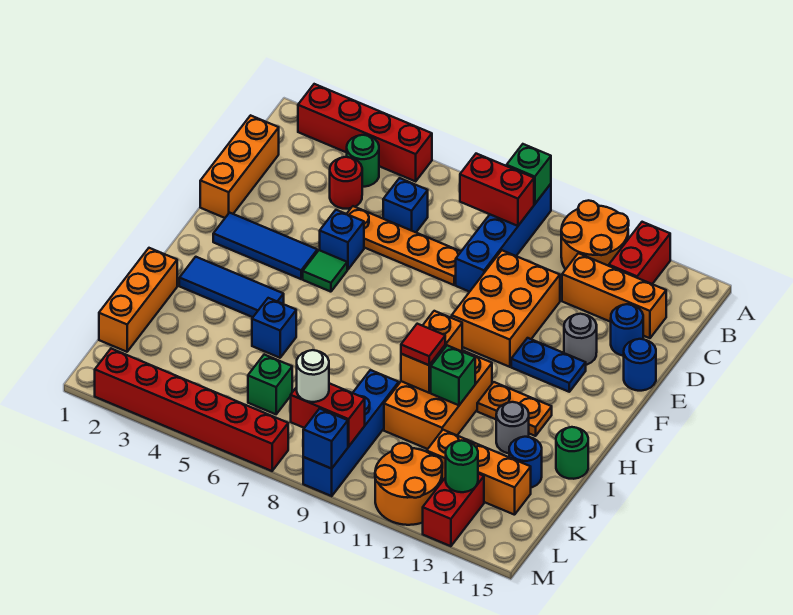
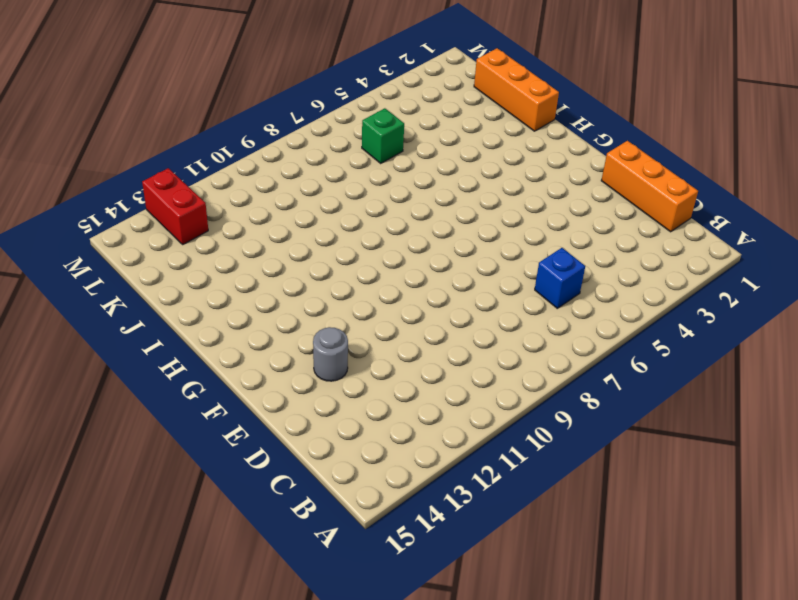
none -> red 1x4 brick [298,84,432,181]
none -> blue 1x4 brick [456,184,551,292]
none -> orange 2x2 round brick [561,200,629,269]
none -> red 1x2 brick [609,222,670,284]

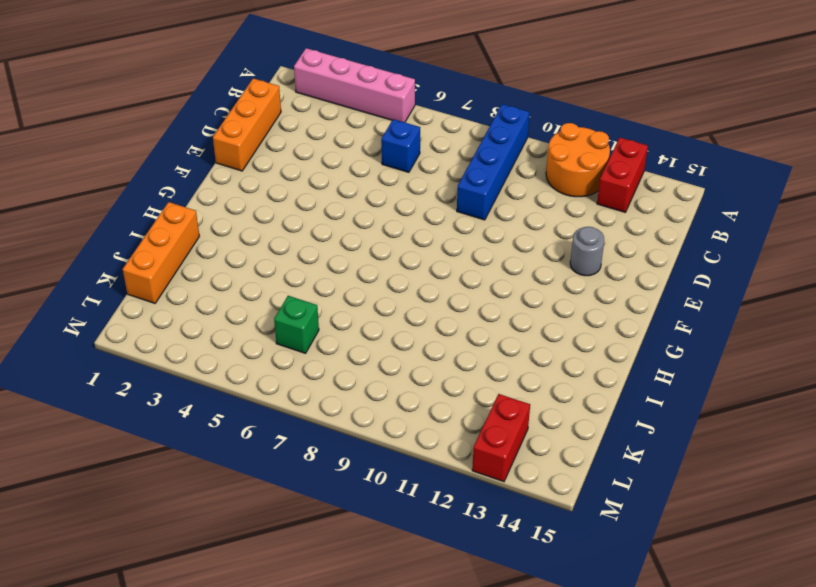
pink 1x4 brick [294,48,415,122] -> red 1x4 brick [298,84,432,181]
none -> green 1x1 round brick [347,135,379,187]
none -> red 1x1 round brick [330,157,362,209]
none -> orange 1x3 brick [562,253,666,338]
none -> orange 1x4 plate [347,206,461,285]

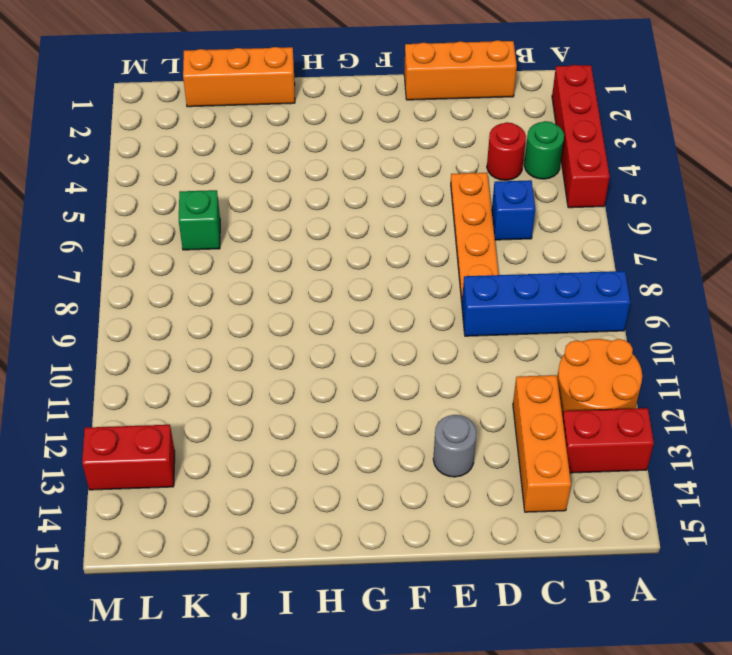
none -> orange 2x3 brick [452,250,560,367]
none -> blue 1x1 round brick [611,304,643,356]
none -> blue 1x1 brick [320,210,364,270]
none -> blue 1x1 round brick [624,339,656,391]

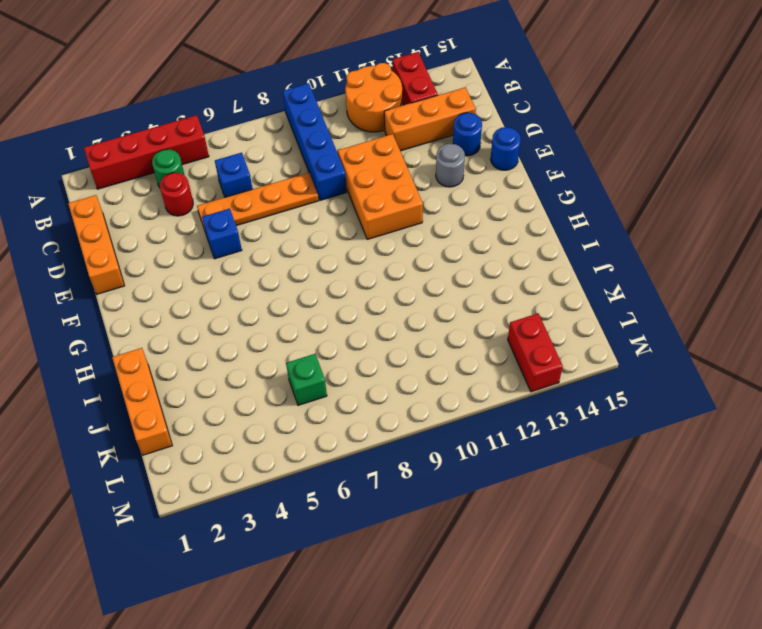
none -> blue 1x3 tile [213,213,317,279]
none -> green 1x1 tile [303,250,347,292]
none -> blue 1x2 plate [511,338,586,392]
none -> blue 1x3 tile [179,257,284,317]

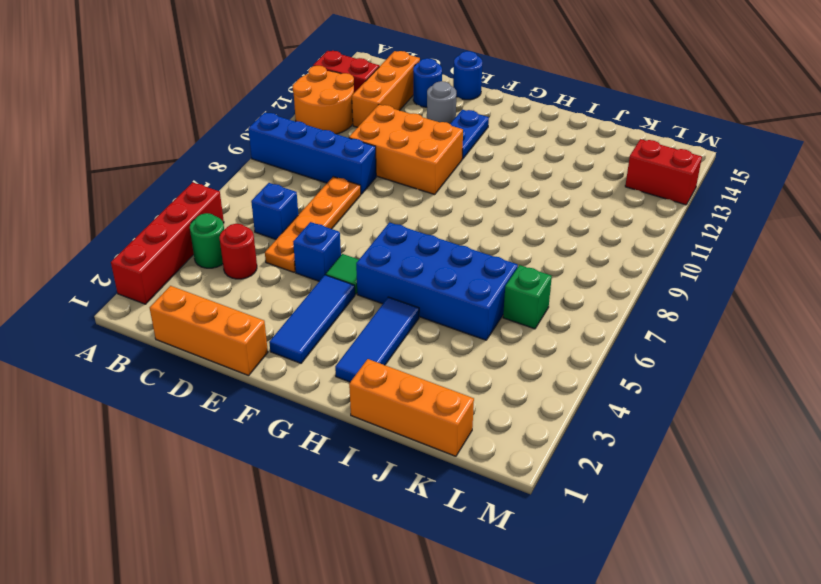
blue 2x4 brick [356,222,518,340] -> blue 1x1 brick [252,298,296,358]
none -> orange 2x3 brick [384,350,492,449]
none -> orange 1x2 plate [477,382,552,436]
none -> grey 1x1 round brick [496,402,529,453]
none -> green 1x1 round brick [556,427,588,479]

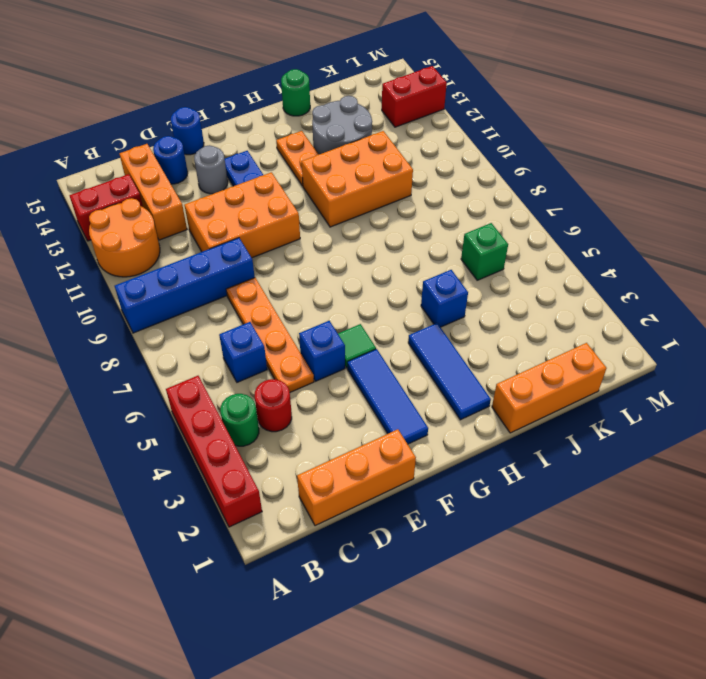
grey 2x2 round brick [312,96,372,154] -> grey 1x1 round brick [496,402,529,453]
none -> blue 1x4 brick [303,370,399,496]
none -> blue 1x1 round brick [509,437,542,488]
none -> orange 1x3 brick [427,430,531,515]
none -> orange 2x2 round brick [375,443,442,525]

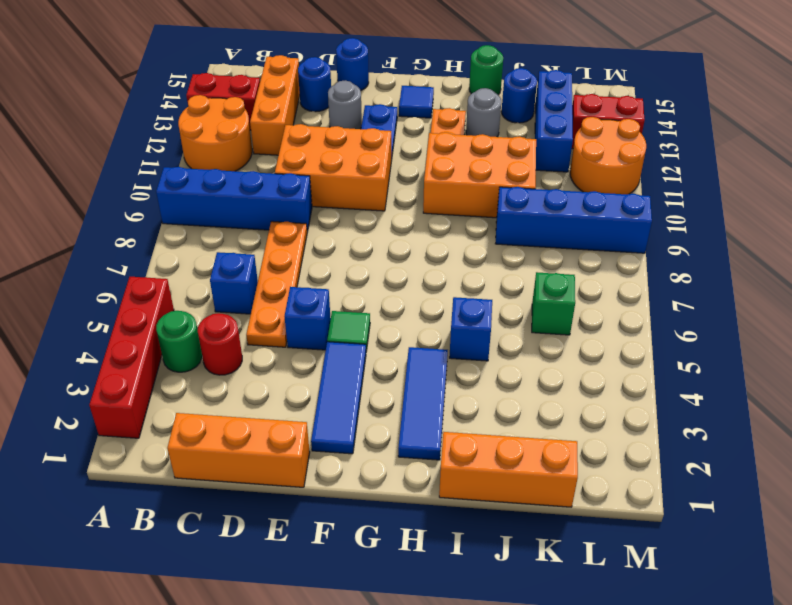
blue 1x1 tile [399,86,434,118] -> none
blue 1x3 brick [535,70,573,172] -> orange 1x3 brick [427,430,531,515]
none -> red 1x6 brick [95,349,288,471]
none -> green 1x1 brick [507,144,551,204]
none -> red 1x2 brick [460,154,534,226]
none -> orange 1x2 brick [401,311,462,393]

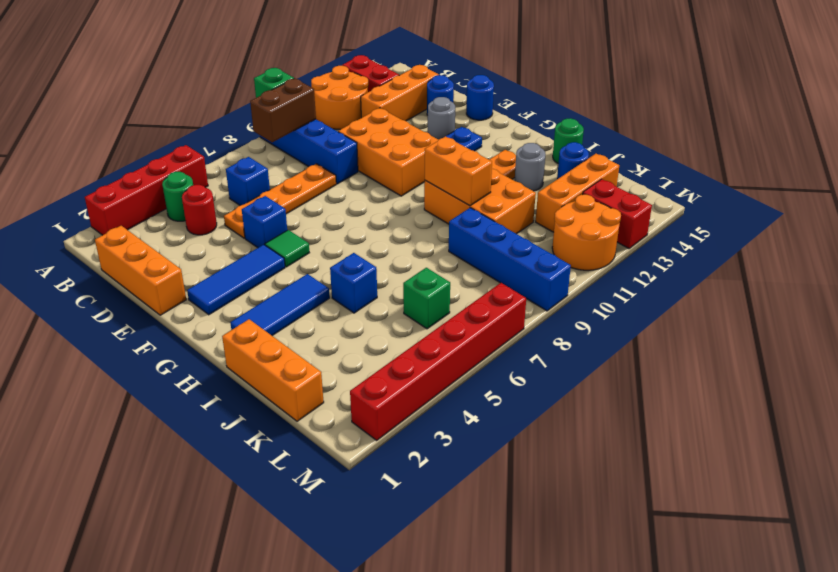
brown 1x2 brick [250,79,316,142] -> red 1x2 brick [460,154,534,226]
none -> green 1x1 brick [431,345,475,405]
none -> red 1x2 brick [291,383,365,446]
none -> green 1x1 round brick [446,440,478,492]
none -> blue 1x1 brick [303,409,348,469]

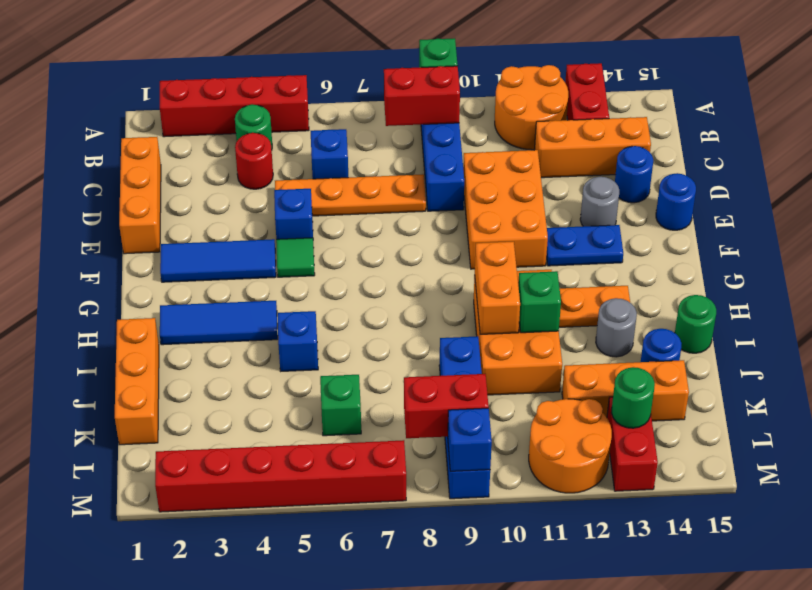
none -> red 1x1 tile [401,324,445,365]
none -> white 1x1 round brick [297,350,329,402]

